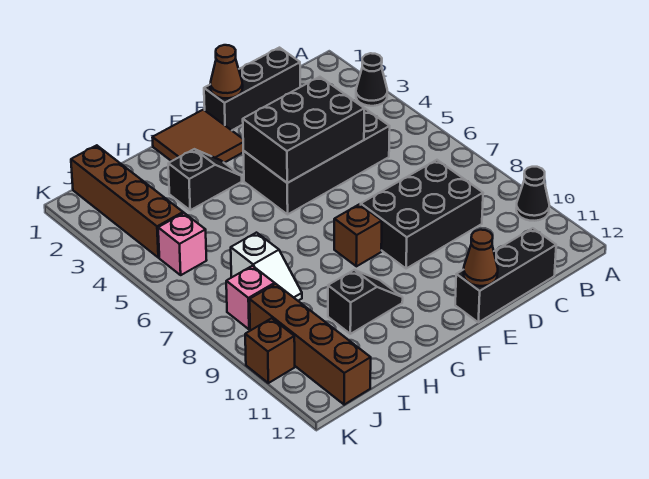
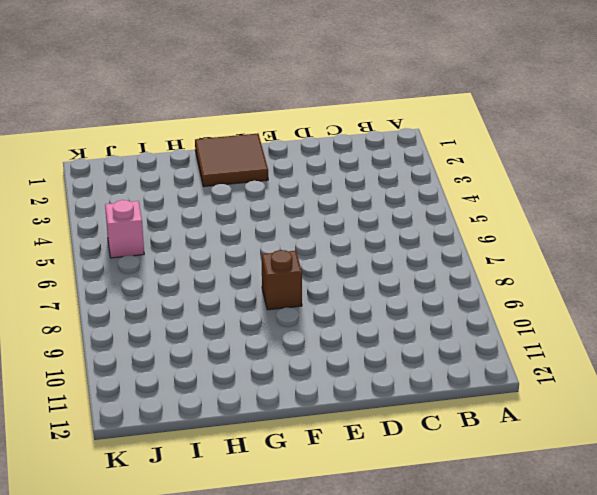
none -> black 1x1 cone [356,53,387,106]
none -> black 1x1 cone [516,167,549,221]
none -> black 1x3 brick [204,48,300,130]

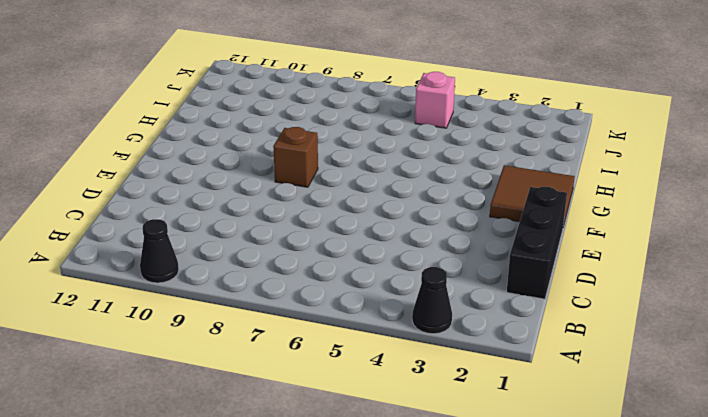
none -> black 2x4 brick [243,108,390,214]
none -> black 2x3 brick [361,160,483,269]
none -> black 1x3 brick [455,228,556,322]

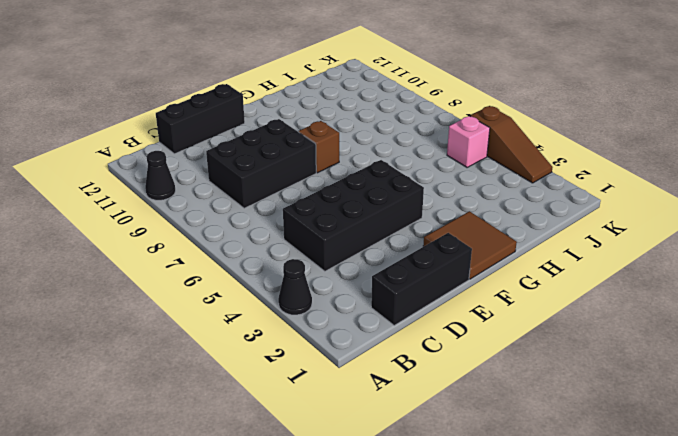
brown 1x3 slope [470,106,553,183] -> none
none -> black 1x2 slope [168,149,242,210]
none -> black 1x2 slope [328,270,403,334]
none -> white 1x2 slope [231,233,302,301]

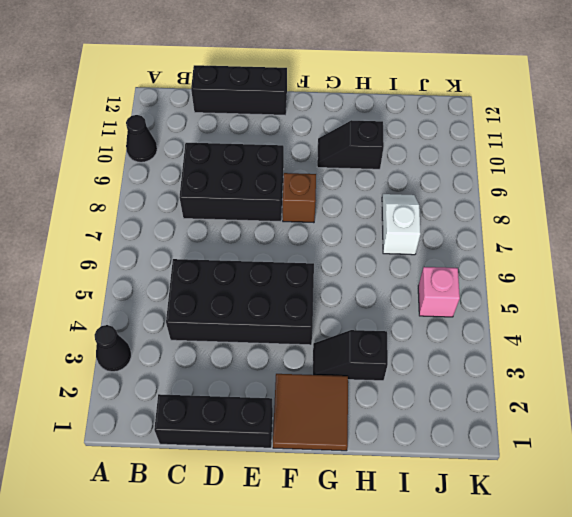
none -> brown 1x4 brick [71,145,183,258]
none -> pink 1x1 brick [226,266,275,329]
none -> brown 1x4 brick [250,284,371,405]

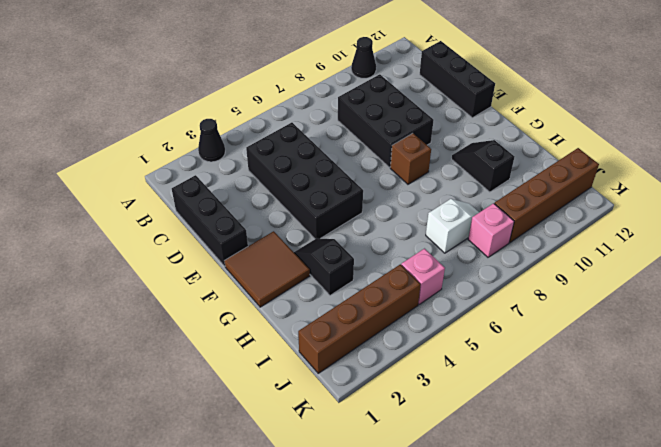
none -> brown 1x1 brick [245,318,295,383]
none -> black 2x3 brick [243,77,364,183]
none -> brown 1x1 cone [210,45,243,98]

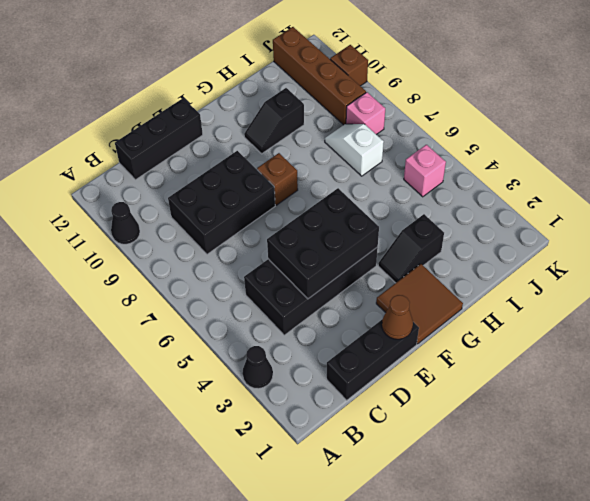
none -> brown 1x4 brick [71,145,183,258]
none -> brown 1x1 cone [464,230,498,286]

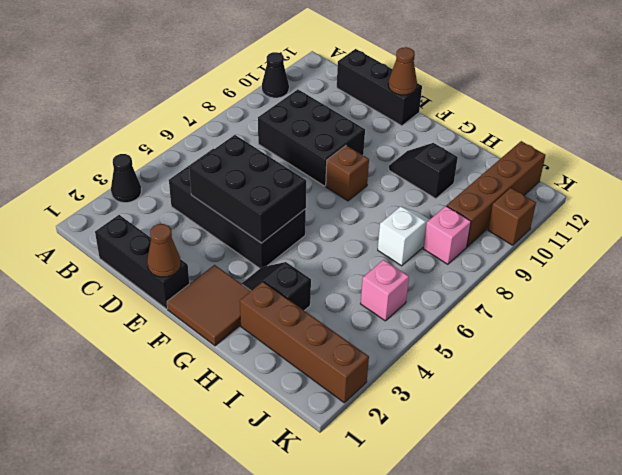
brown 1x4 brick [240,282,369,403] -> brown 1x4 brick turned to [71,145,183,258]

